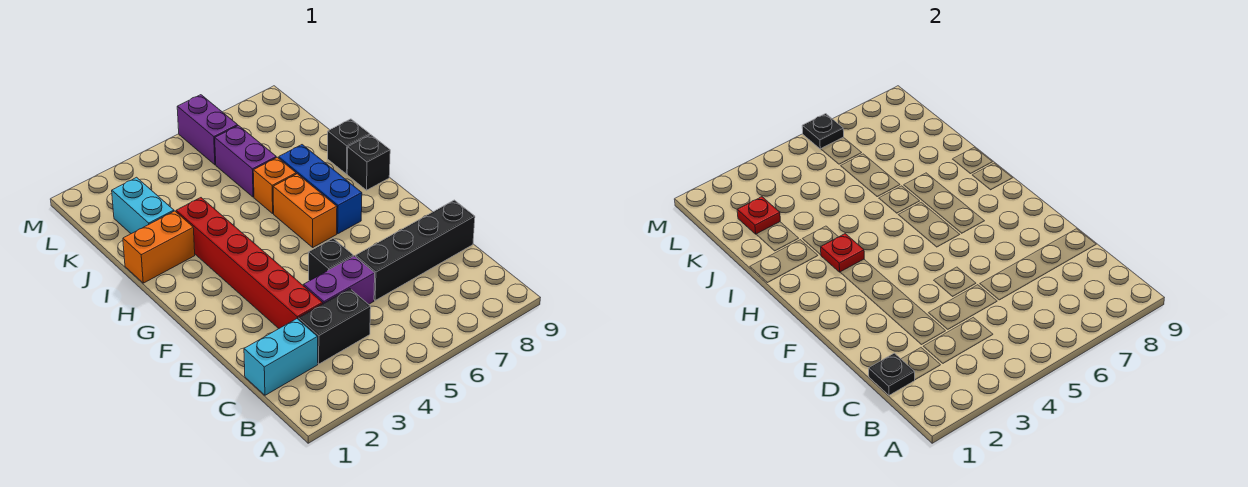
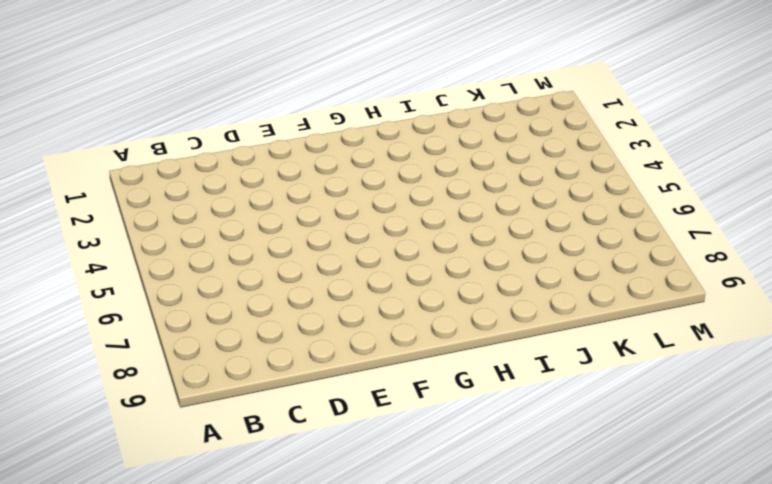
none -> cyan 1x2 brick [244,319,318,395]
none -> black 1x2 brick [298,289,371,364]
none -> red 1x6 brick [176,198,323,328]

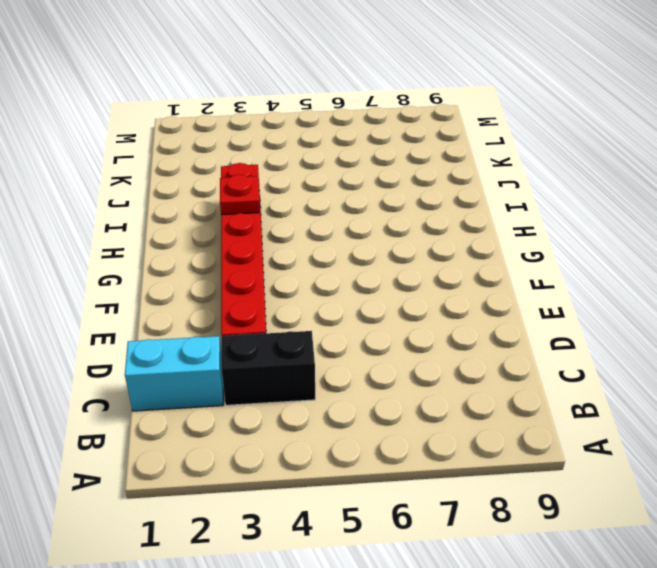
none -> purple 1x2 brick [304,256,375,304]
none -> black 1x4 brick [356,200,475,300]
none -> black 1x1 brick [309,238,353,281]

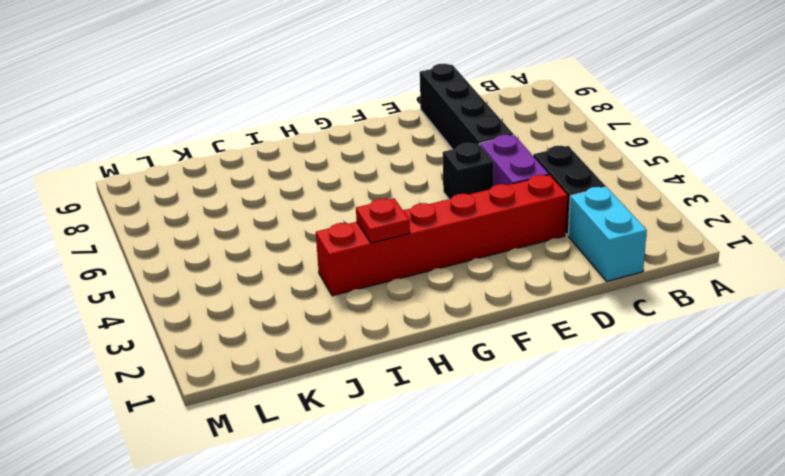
none -> orange 1x2 brick [273,174,337,247]
none -> blue 1x3 brick [279,145,362,234]
none -> black 1x1 brick [347,135,390,190]

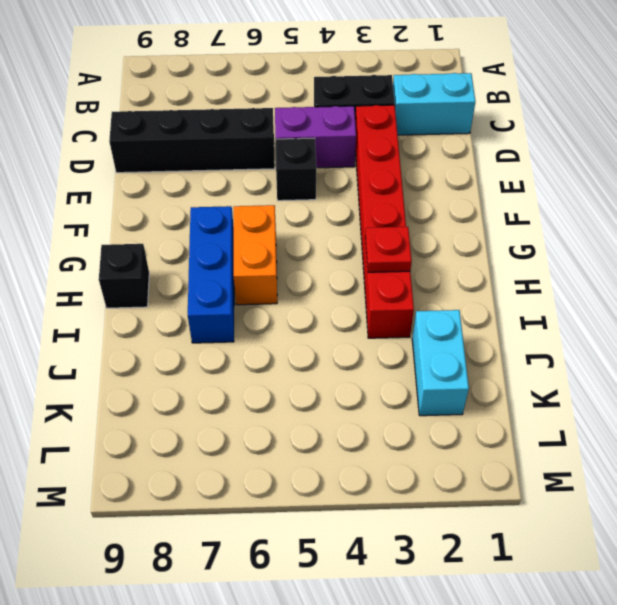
none -> orange 1x2 brick [123,211,195,283]
none -> orange 1x1 brick [253,157,296,213]
none -> black 1x1 brick [328,119,370,174]

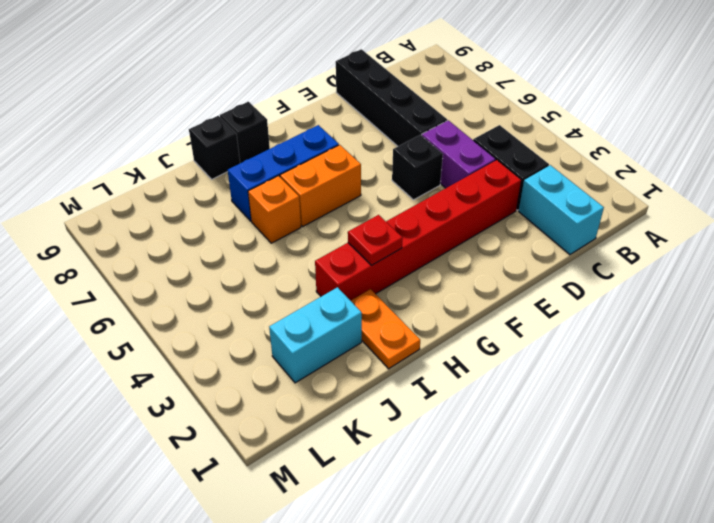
orange 1x2 plate [351,289,420,369] -> orange 1x2 brick [123,211,195,283]
none -> purple 1x2 brick [215,126,276,197]
none -> purple 1x2 brick [177,95,238,165]
none -> black 1x1 plate [869,353,915,395]

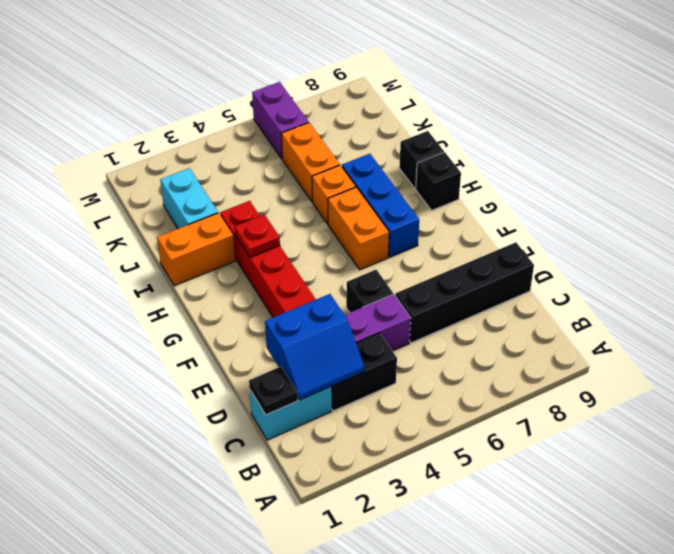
blue 2x2 slope [265,294,365,400] -> none
orange 1x2 brick [281,123,340,202] -> purple 1x2 brick [215,126,276,197]
none -> red 1x1 plate [737,197,780,234]
none -> black 1x1 plate [802,114,844,149]

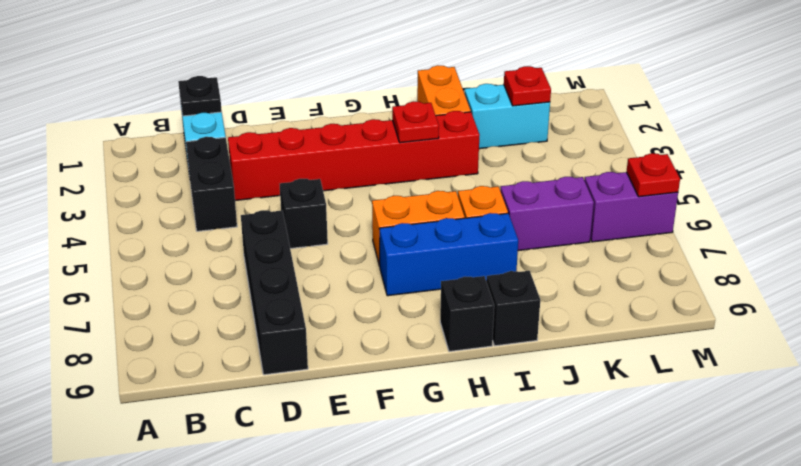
red 1x1 plate [627,153,680,197] -> black 1x1 plate [802,114,844,149]
none -> purple 1x2 brick [304,256,375,304]

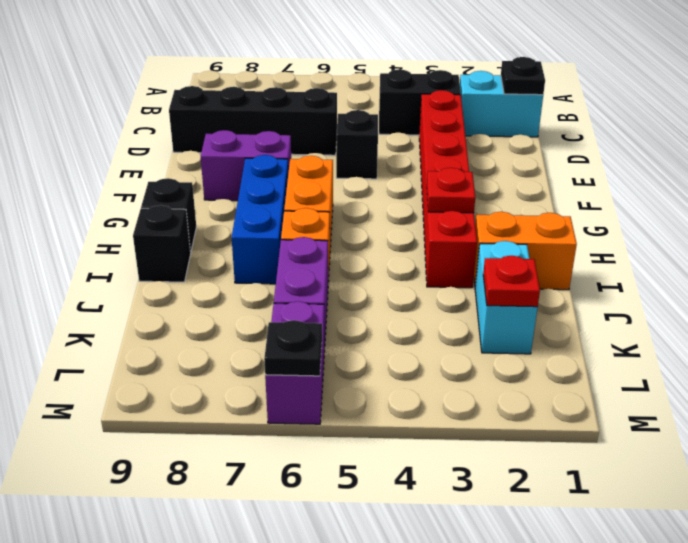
purple 1x2 brick [201,130,291,201] -> purple 1x2 brick moved to [304,256,375,304]

